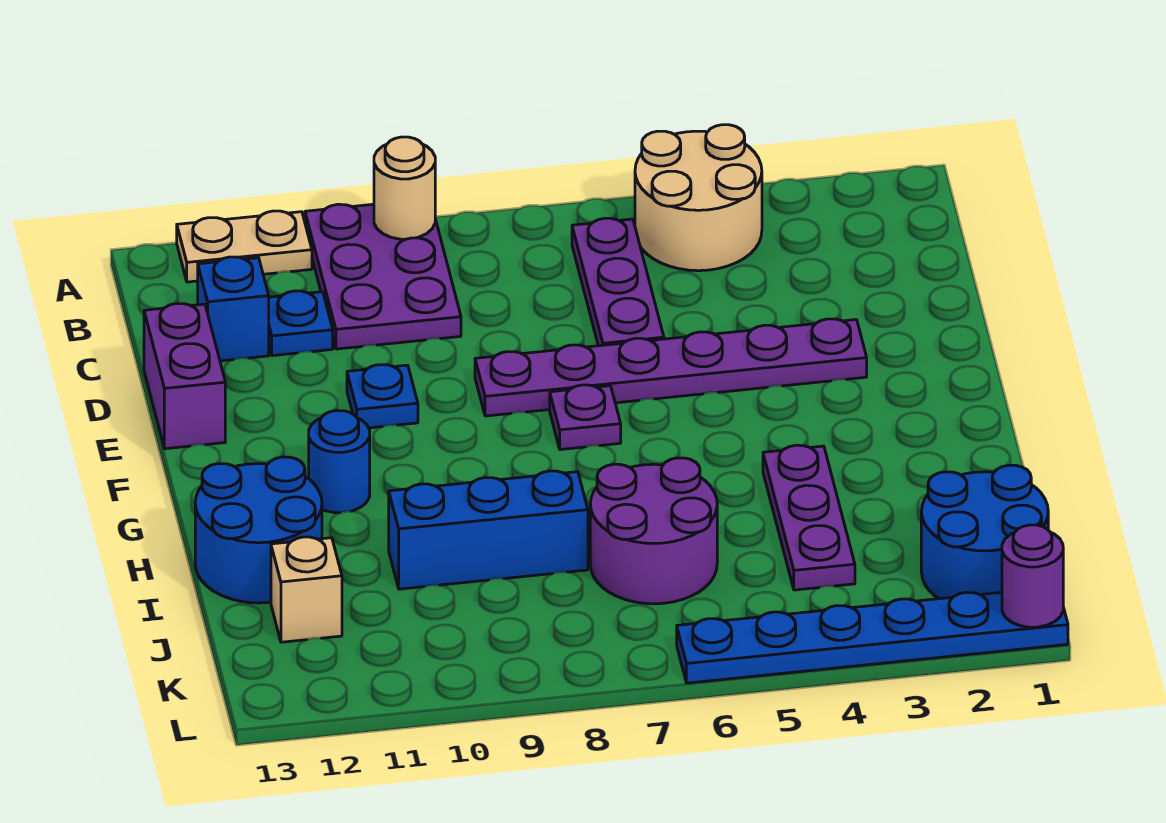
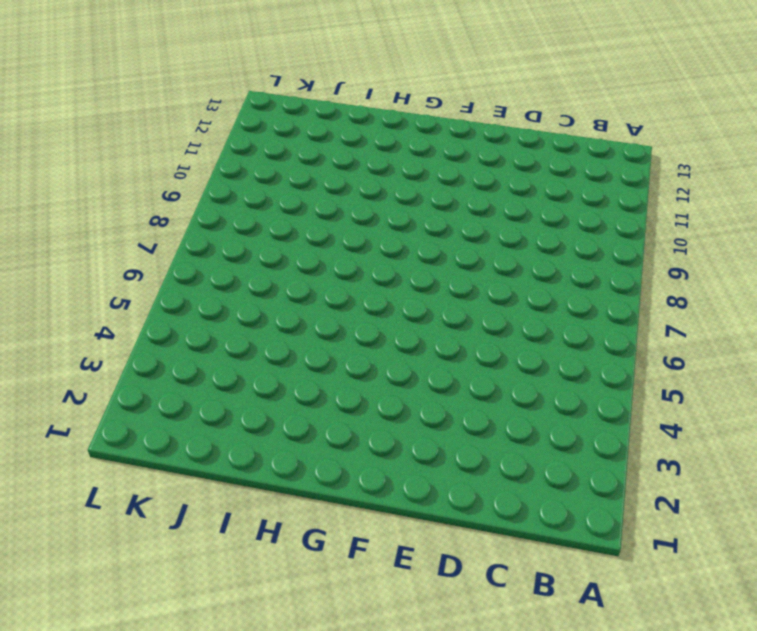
none -> tan 2x2 round brick [635,125,762,271]
none -> purple 2x3 plate [305,204,461,349]
none -> tan 1x2 plate [177,211,312,282]

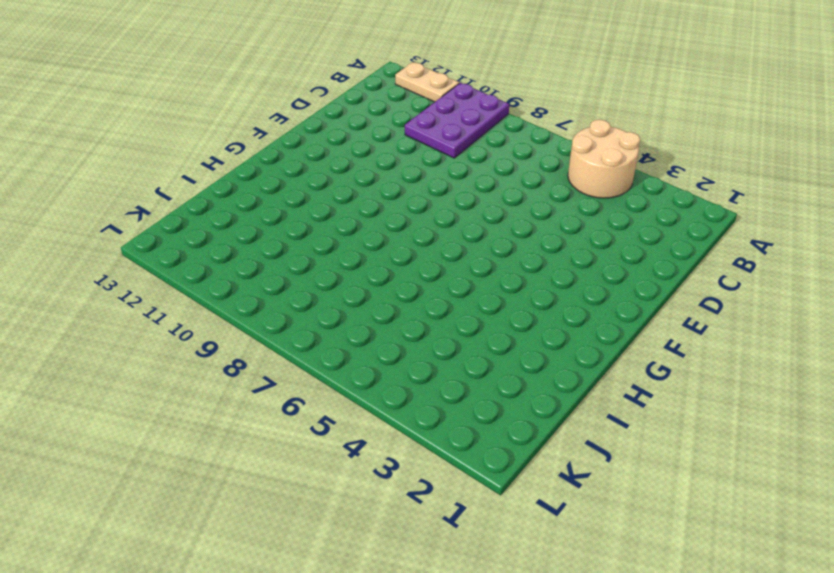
none -> purple 1x3 plate [572,218,664,346]
none -> blue 1x1 plate [269,291,333,356]
none -> blue 1x1 brick [198,257,269,361]

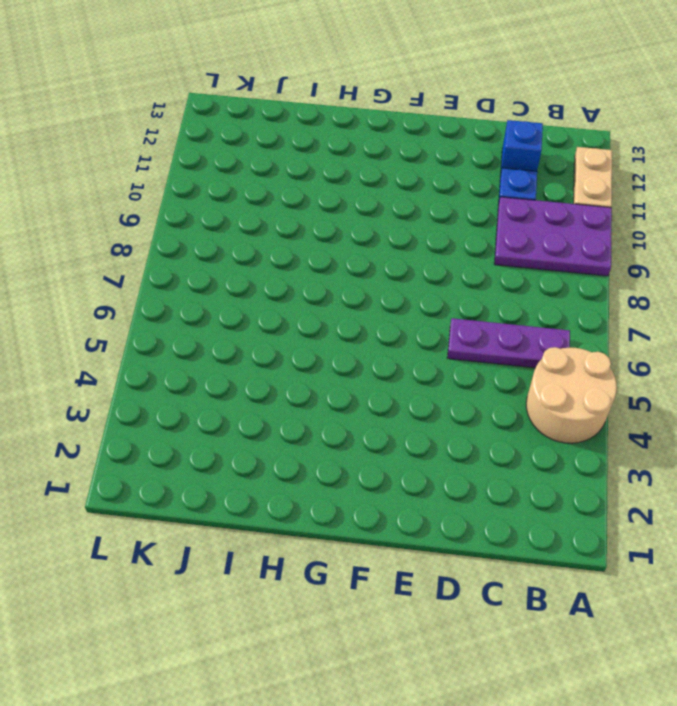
none -> purple 1x2 brick [144,304,225,449]
none -> purple 1x6 plate [475,319,867,416]
none -> blue 1x1 plate [347,365,418,428]

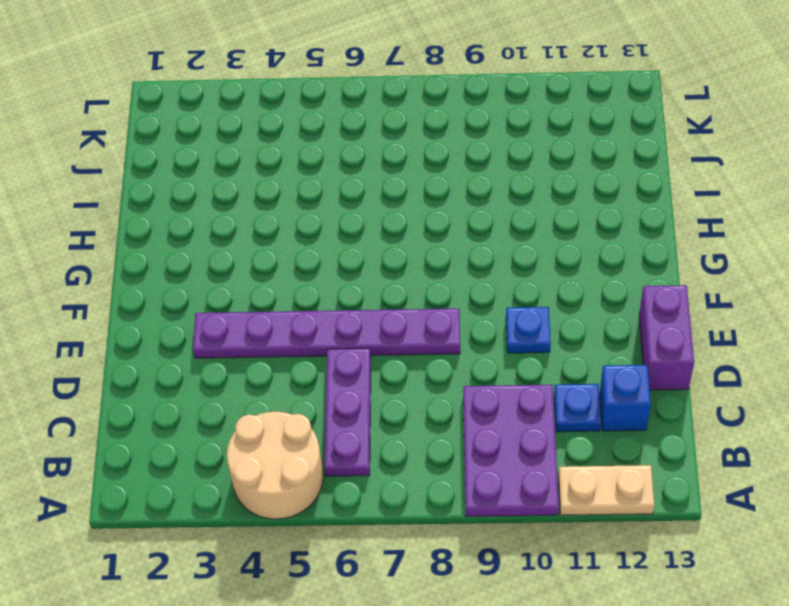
none -> purple 1x1 plate [550,385,621,450]
none -> blue 1x1 round brick [309,411,370,513]
none -> purple 1x3 plate [763,445,855,590]

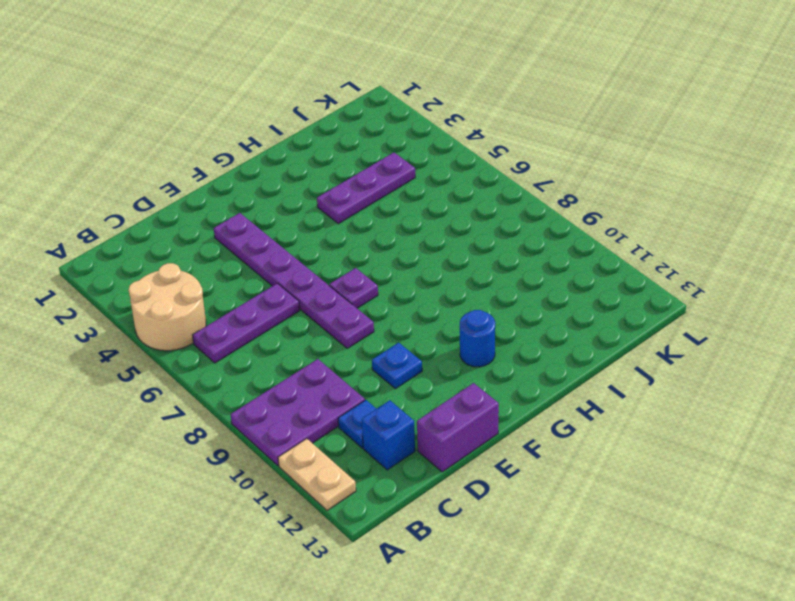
none -> blue 2x2 round brick [195,457,322,603]
none -> purple 2x2 round brick [590,458,717,604]
none -> blue 1x3 brick [389,471,588,589]

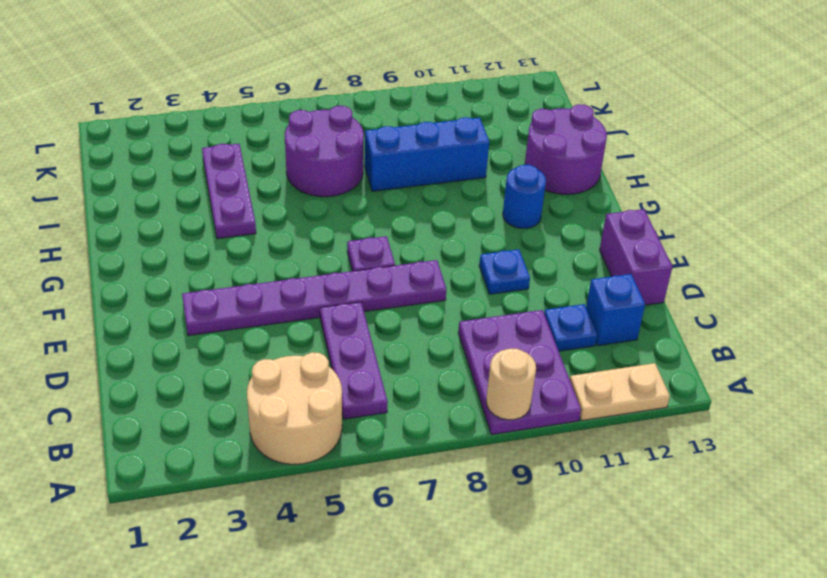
purple 2x2 round brick [525,104,607,194] -> blue 2x2 round brick [195,457,322,603]
none -> blue 2x2 round brick [921,465,1048,599]
none -> tan 1x1 brick [271,537,342,642]
none -> blue 1x6 plate [677,592,1068,683]

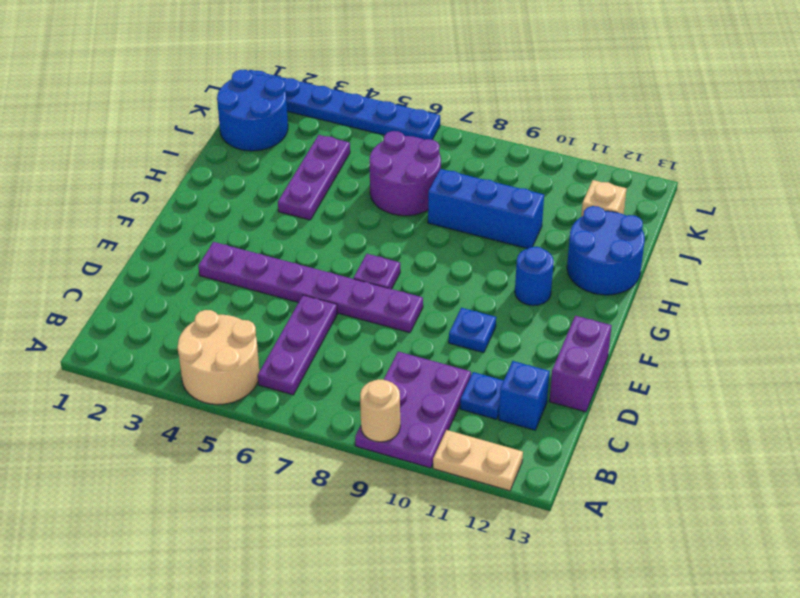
none -> purple 1x1 round brick [1002,525,1063,627]

